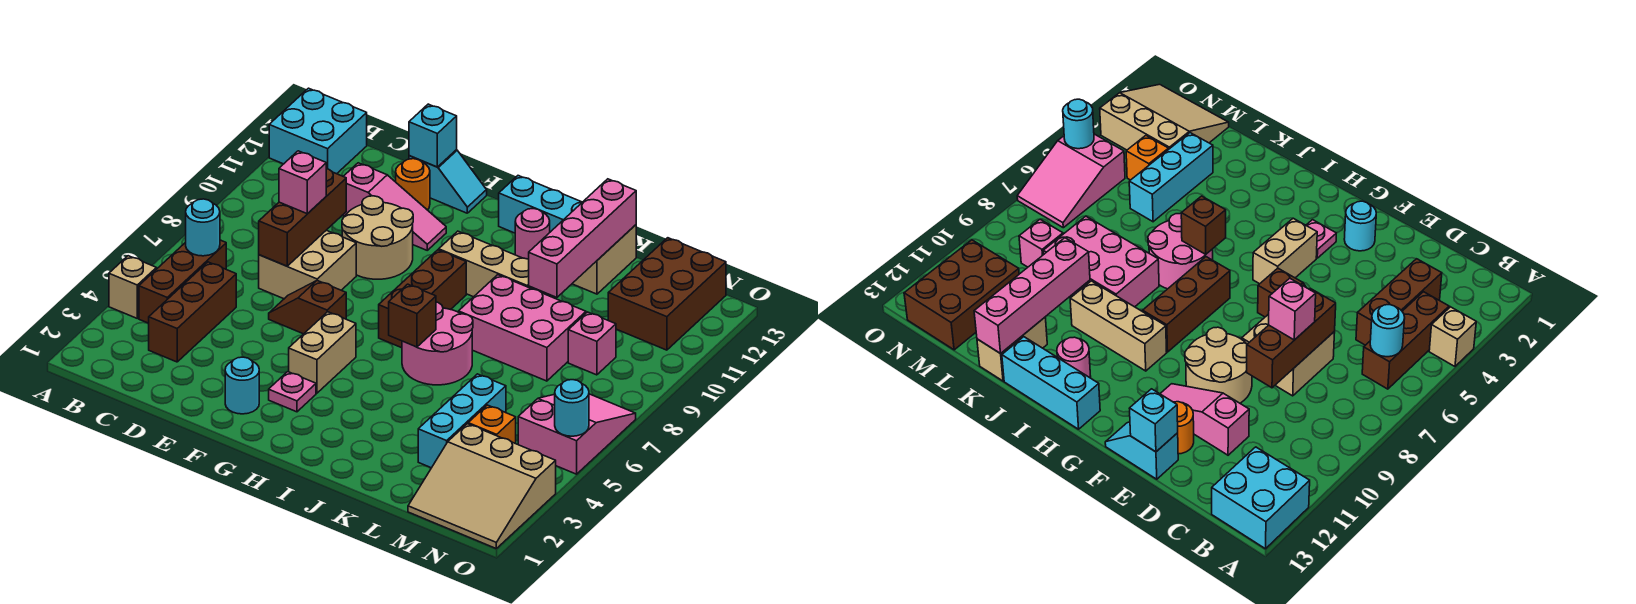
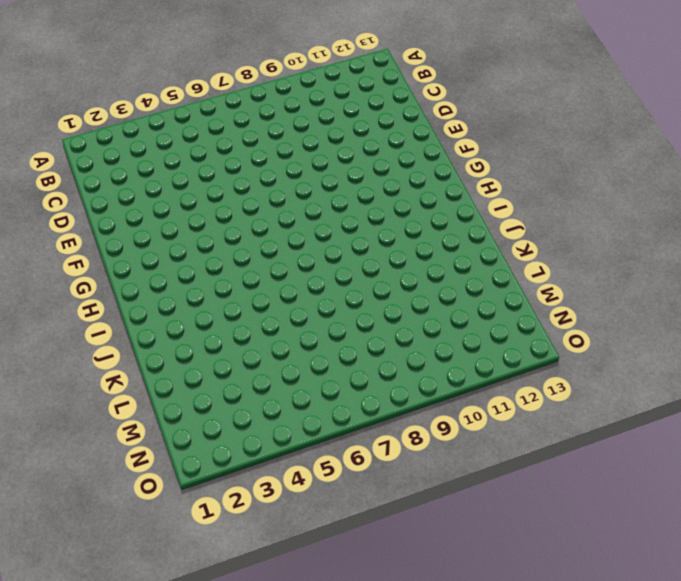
none -> tan 1x1 brick [109,256,156,318]
none -> cyan 2x2 brick [269,88,367,174]
none -> brown 1x3 brick [139,240,226,323]
none -> brown 1x3 brick [148,262,236,362]

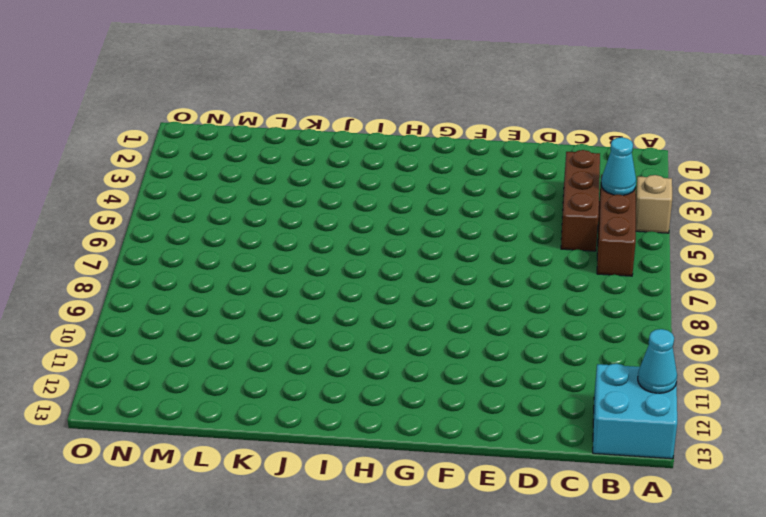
cyan 1x1 cone [638,329,677,393] -> none
cyan 1x1 cone [601,137,636,195] -> none
none -> tan 2x2 brick [259,230,356,299]
none -> pink 1x3 slope [343,163,446,250]
none -> brown 1x2 slope [269,281,346,334]
none -> tan 2x2 round brick [342,196,413,279]

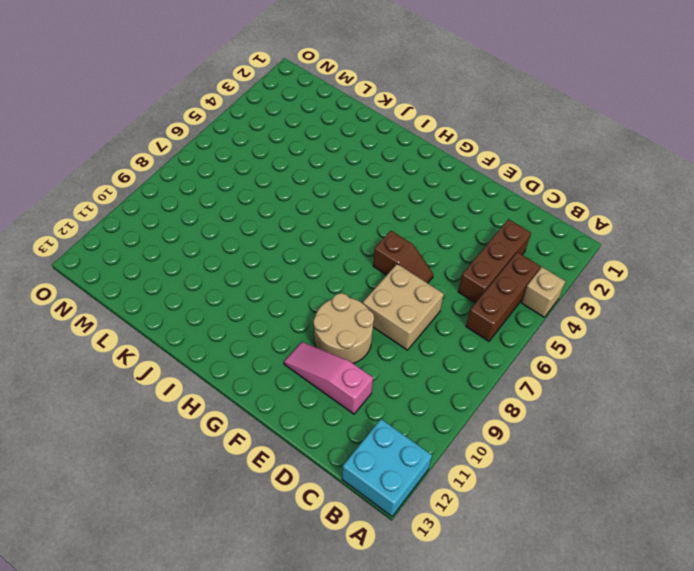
none -> orange 1x1 round brick [396,159,430,210]
none -> cyan 1x2 slope [409,150,487,213]
none -> cyan 1x1 round brick [225,357,259,414]
none -> pink 1x1 plate [269,372,316,412]

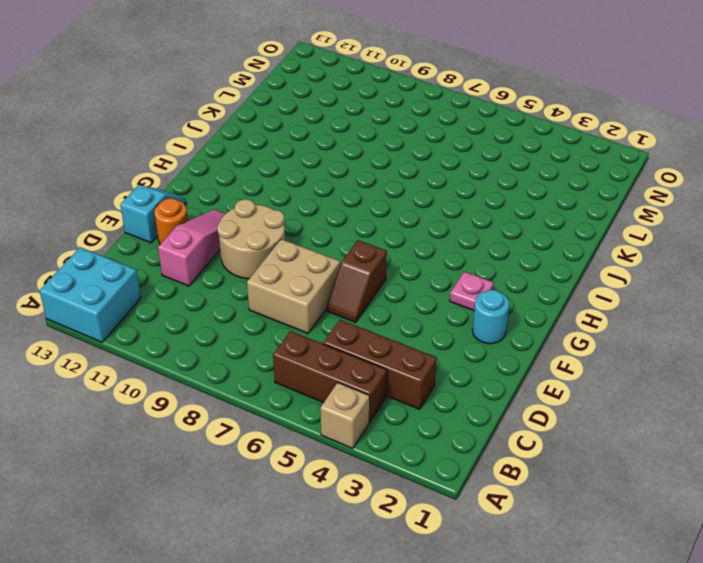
none -> tan 1x2 brick [288,312,356,393]
none -> brown 1x3 brick [379,250,466,348]
none -> tan 1x3 brick [439,231,546,297]
none -> cyan 1x3 brick [499,176,582,233]

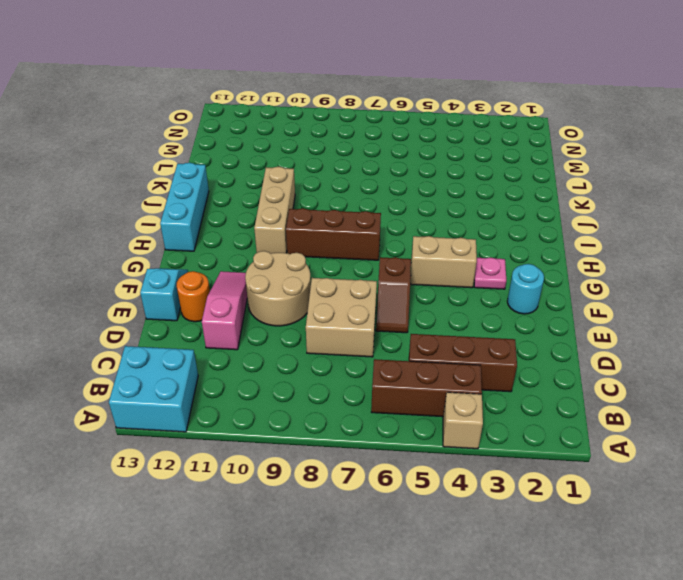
none -> pink 2x2 round brick [402,302,473,385]
none -> pink 1x1 round brick [515,209,550,259]
none -> pink 2x3 brick [459,275,586,381]
none -> tan 1x2 brick [572,225,636,294]

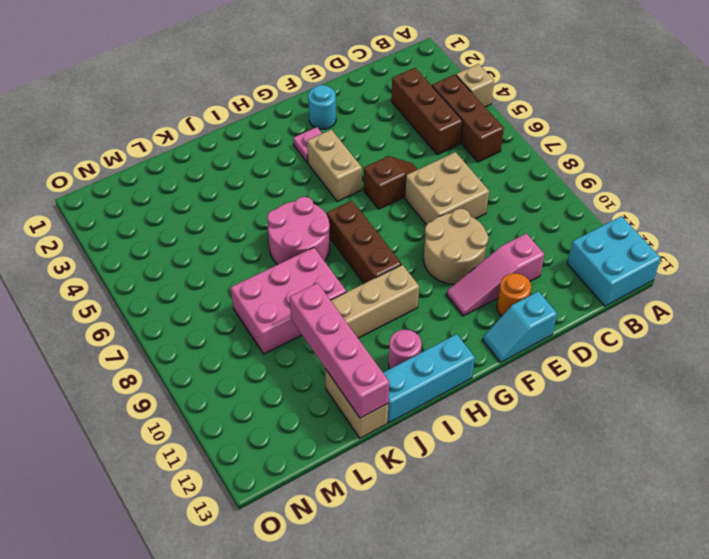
none -> cyan 1x3 brick [418,374,506,468]
none -> tan 3x3 slope [408,424,556,548]
none -> orange 1x1 brick [468,405,516,444]
none -> pink 1x1 brick [568,312,616,375]

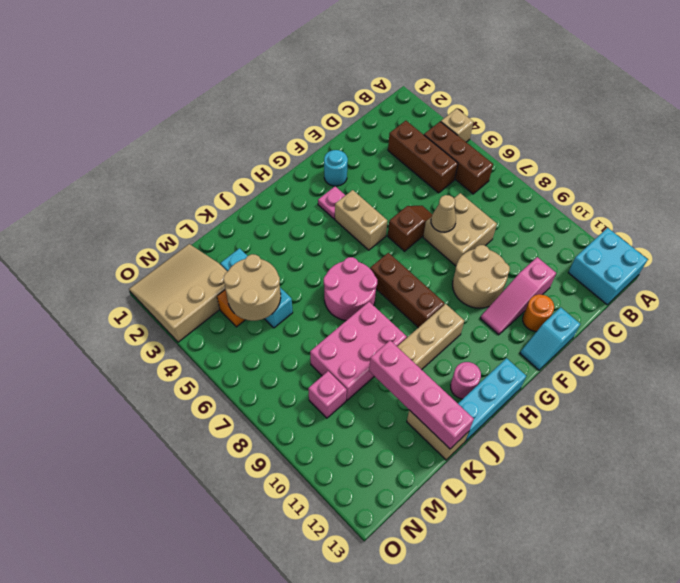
tan 1x1 cone [431,195,456,232] -> none
tan 2x2 round brick [223,254,281,321] -> none
none -> brown 2x3 brick [608,238,726,350]
none -> pink 2x3 slope [518,394,636,474]
none -> cyan 1x1 round brick [186,199,220,256]
none -> brown 1x3 brick [259,169,346,266]

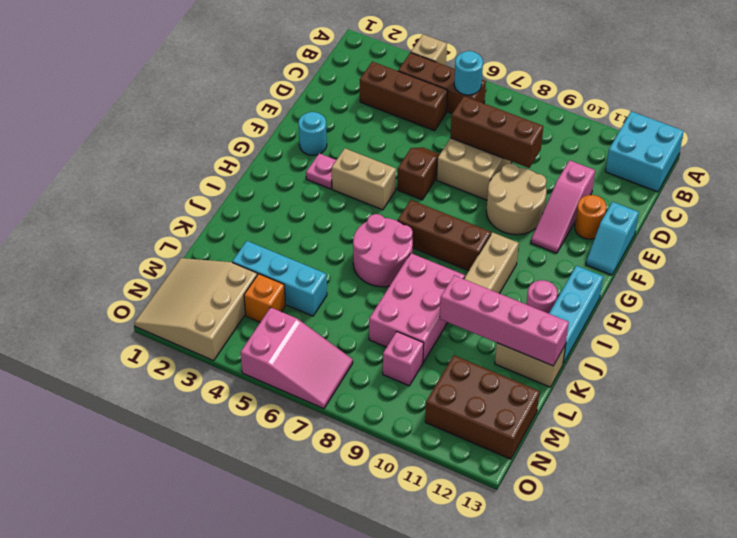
none -> cyan 1x1 brick [409,104,457,167]
none -> brown 1x1 brick [389,284,436,347]
none -> cyan 1x1 round brick [555,380,589,436]
none -> pink 1x1 brick [279,151,326,214]

